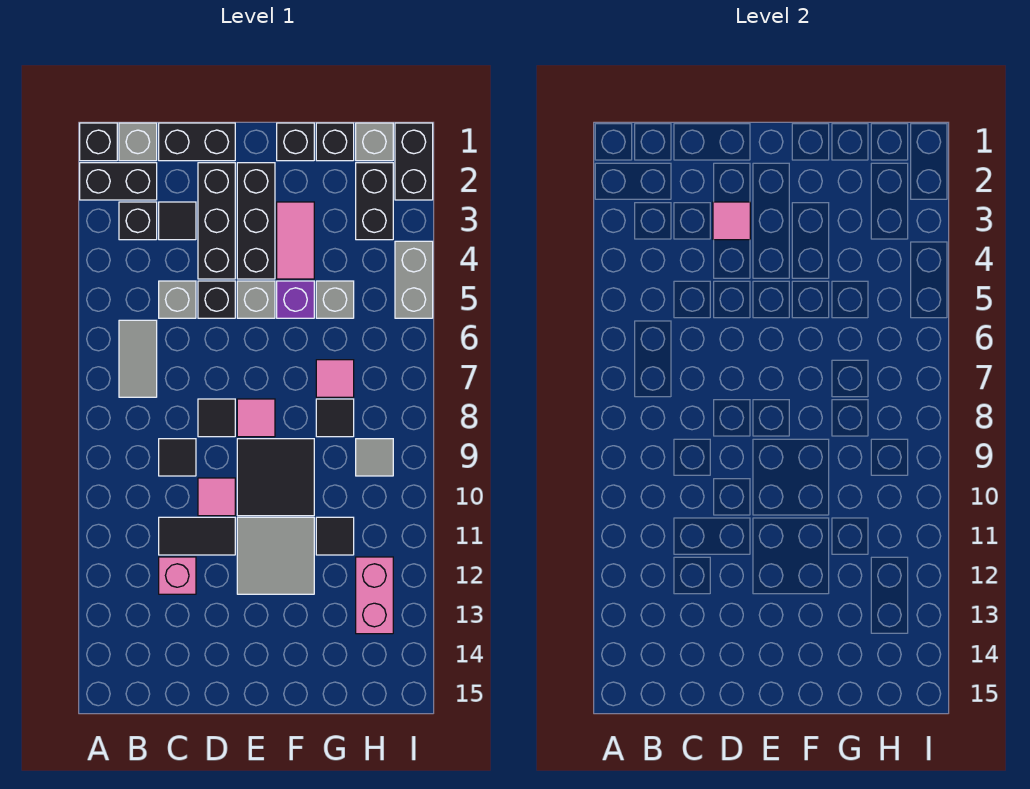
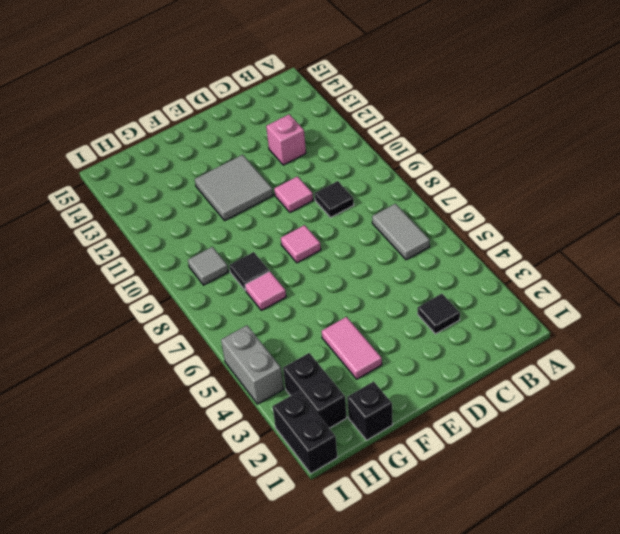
none -> black 1x1 brick [80,123,117,161]
none -> black 1x2 brick [80,163,157,200]
none -> grey 1x1 brick [119,123,157,161]
none -> black 1x1 brick [119,202,157,240]

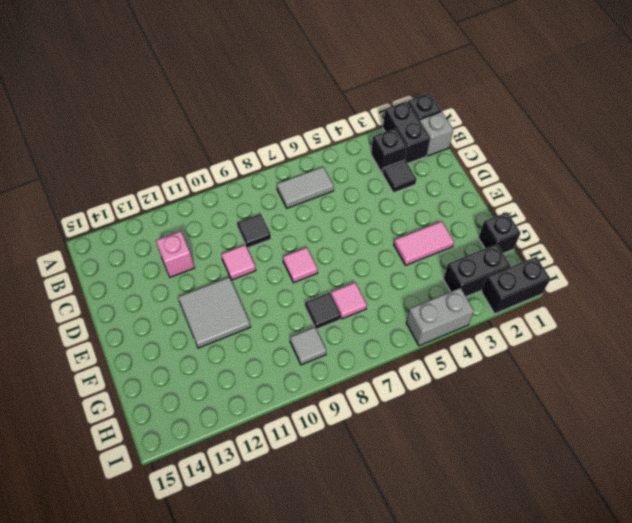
none -> black 1x2 brick [159,123,235,161]
none -> grey 1x1 brick [159,281,196,318]
none -> black 1x2 tile [159,517,235,555]
none -> black 1x3 brick [198,163,235,279]

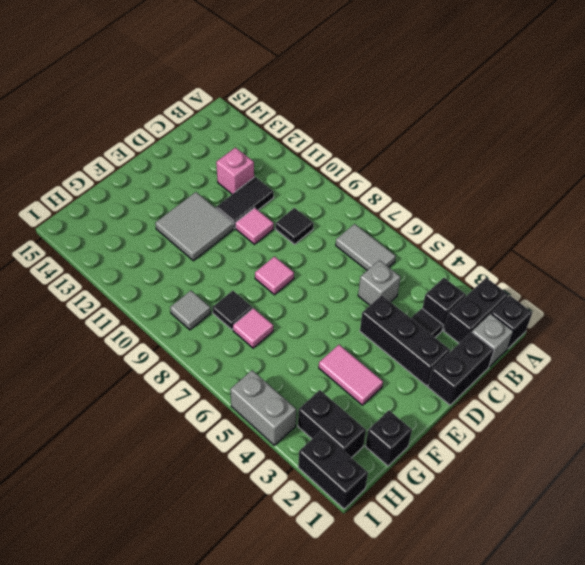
none -> black 1x1 brick [198,281,235,318]
none -> black 1x1 tile [198,399,235,437]
none -> black 1x3 brick [237,163,275,279]
none -> grey 1x1 brick [237,281,275,318]

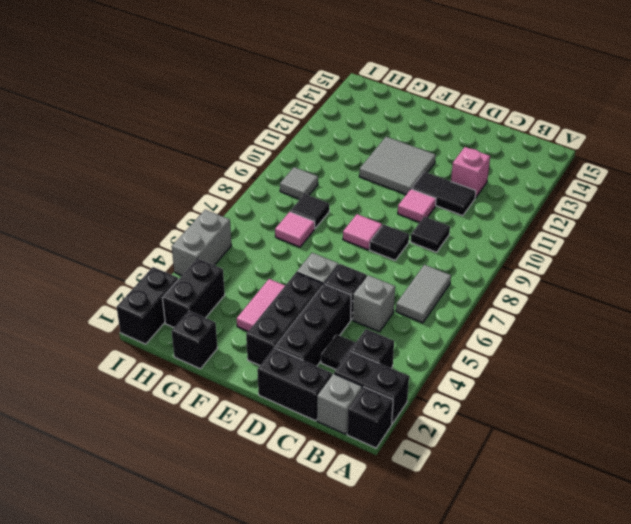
none -> black 2x2 tile [237,439,314,516]
none -> black 1x1 brick [277,123,314,161]
none -> purple 1x1 brick [277,281,314,318]
none -> grey 1x1 brick [316,281,354,318]

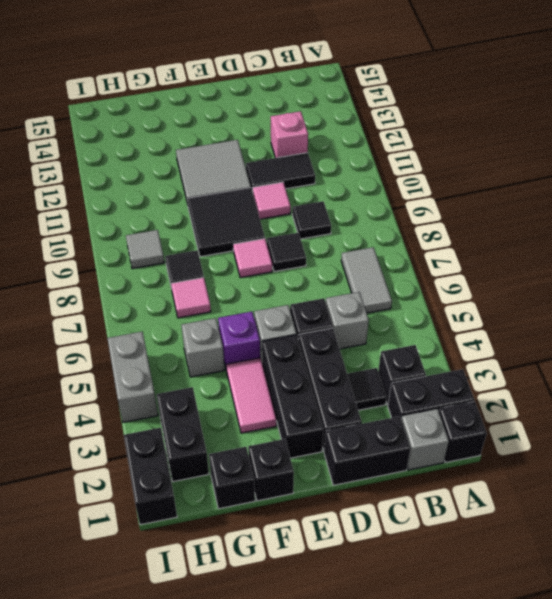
none -> black 1x1 tile [316,517,354,555]
none -> grey 1x1 brick [356,123,393,161]
none -> pink 1x2 brick [356,557,393,634]
none -> pink 1x1 tile [713,202,750,240]

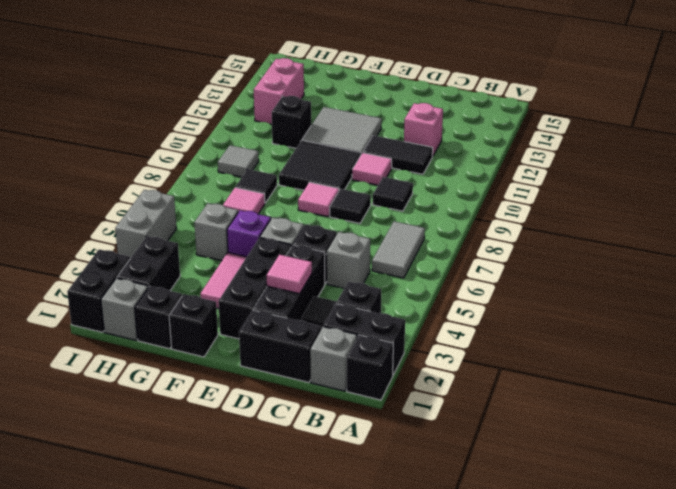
black 1x1 brick [272,96,311,148] -> black 1x1 tile [316,517,354,555]

